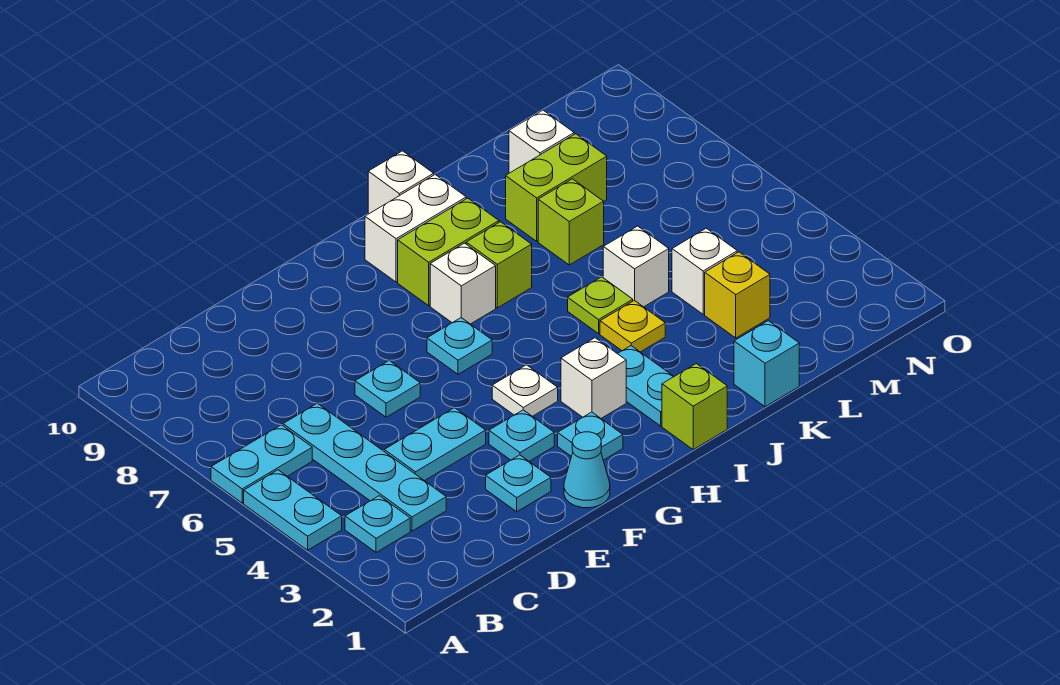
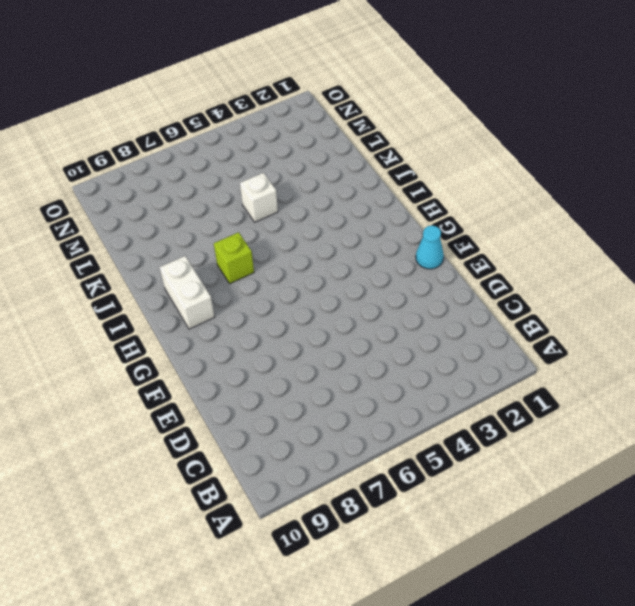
none -> cyan 1x2 plate [244,470,342,550]
none -> cyan 1x2 plate [211,425,312,503]
none -> cyan 1x1 plate [345,496,410,552]

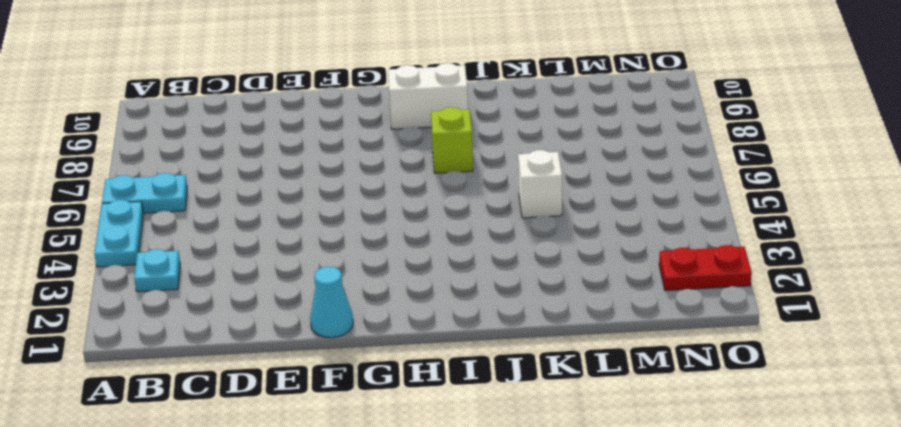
red 1x2 plate [659,245,752,291] -> none
none -> cyan 1x4 plate [283,403,446,531]
none -> cyan 1x2 plate [384,408,486,481]
none -> cyan 1x1 plate [486,455,551,512]

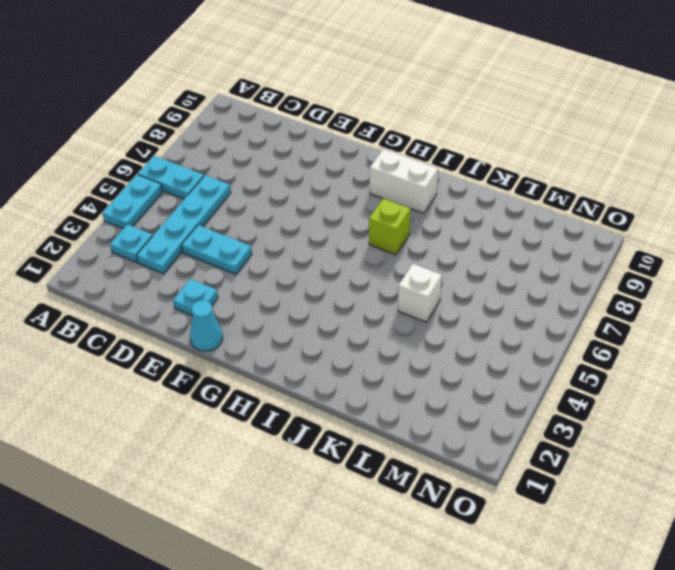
none -> cyan 1x1 plate [355,360,420,417]
none -> cyan 1x1 plate [489,410,554,461]
none -> cyan 1x1 plate [558,412,623,460]

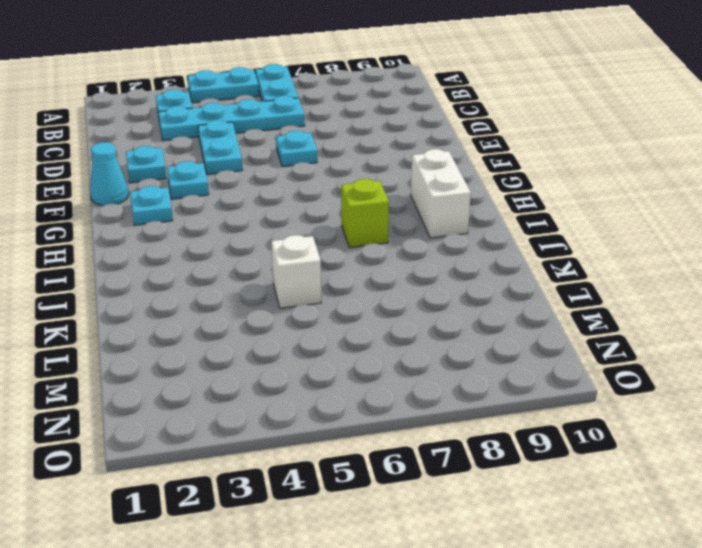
none -> white 1x1 plate [492,365,558,416]
none -> cyan 1x1 plate [427,318,492,374]
none -> white 1x1 brick [561,338,626,418]

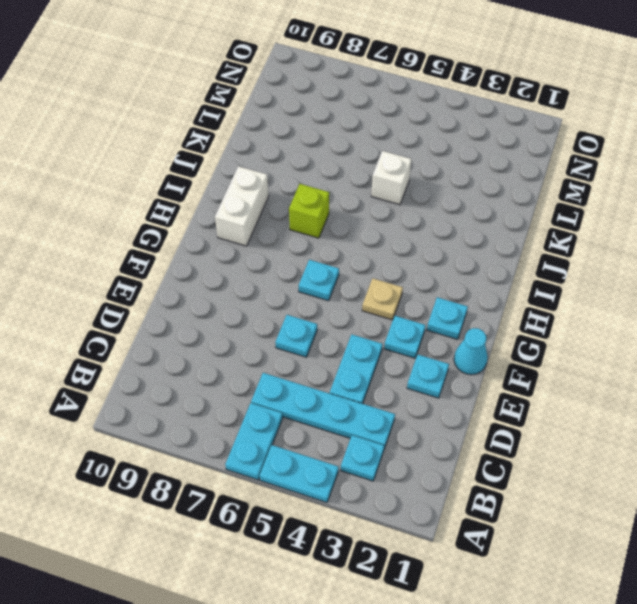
tan 1x1 plate [362,279,403,320] -> white 1x1 plate [492,365,558,416]
none -> white 1x1 brick [561,338,626,418]
none -> white 1x1 brick [430,243,496,324]
none -> lime 1x2 brick [398,198,499,305]

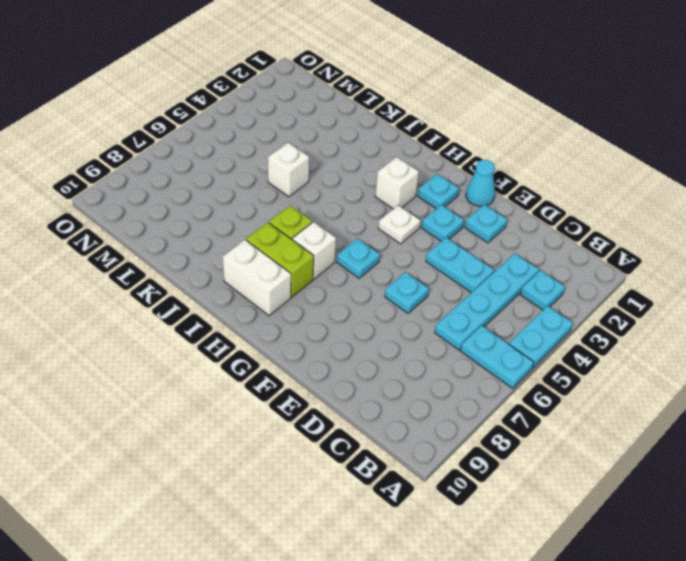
none -> lime 1x1 brick [662,364,727,449]
none -> cyan 1x2 plate [618,346,674,426]
none -> white 1x1 brick [368,151,434,214]

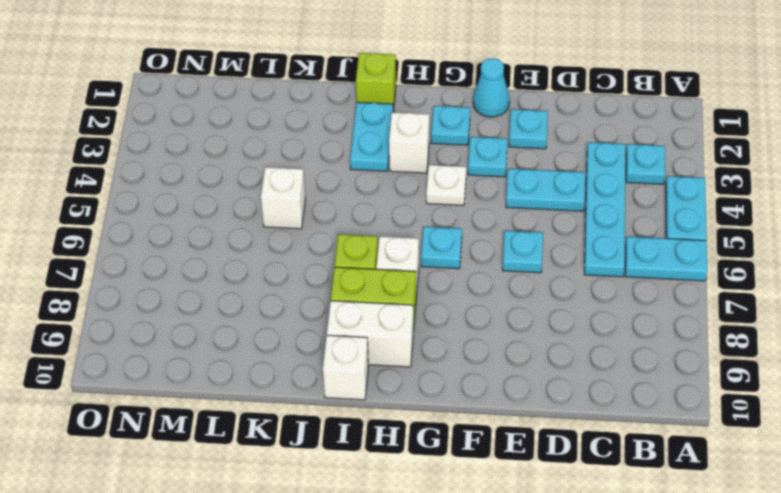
none -> yellow 1x1 plate [600,300,665,352]
none -> lime 1x1 plate [568,277,633,334]
none -> cyan 1x1 brick [734,321,799,407]

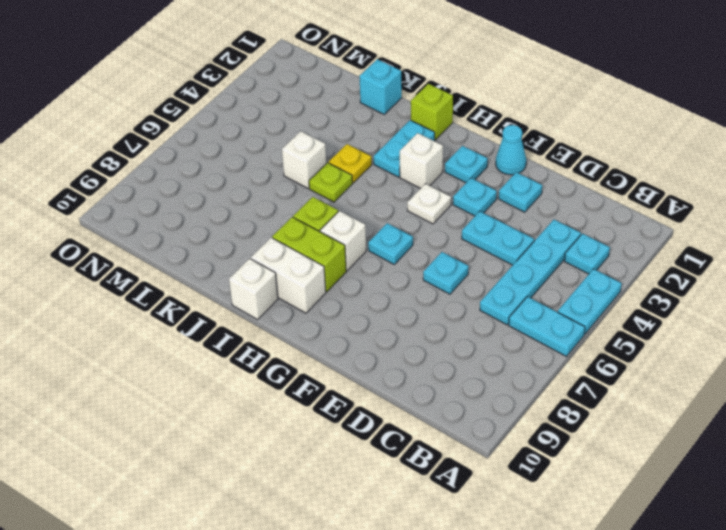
none -> lime 1x1 brick [538,179,604,265]
none -> lime 1x2 brick [506,134,607,241]
none -> yellow 1x1 brick [705,252,770,338]

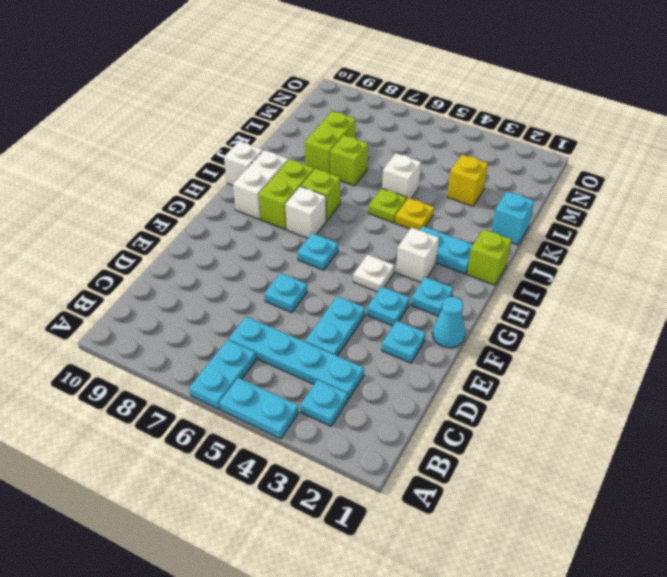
none -> white 1x1 brick [672,228,737,314]
none -> white 1x1 brick [509,110,574,173]

